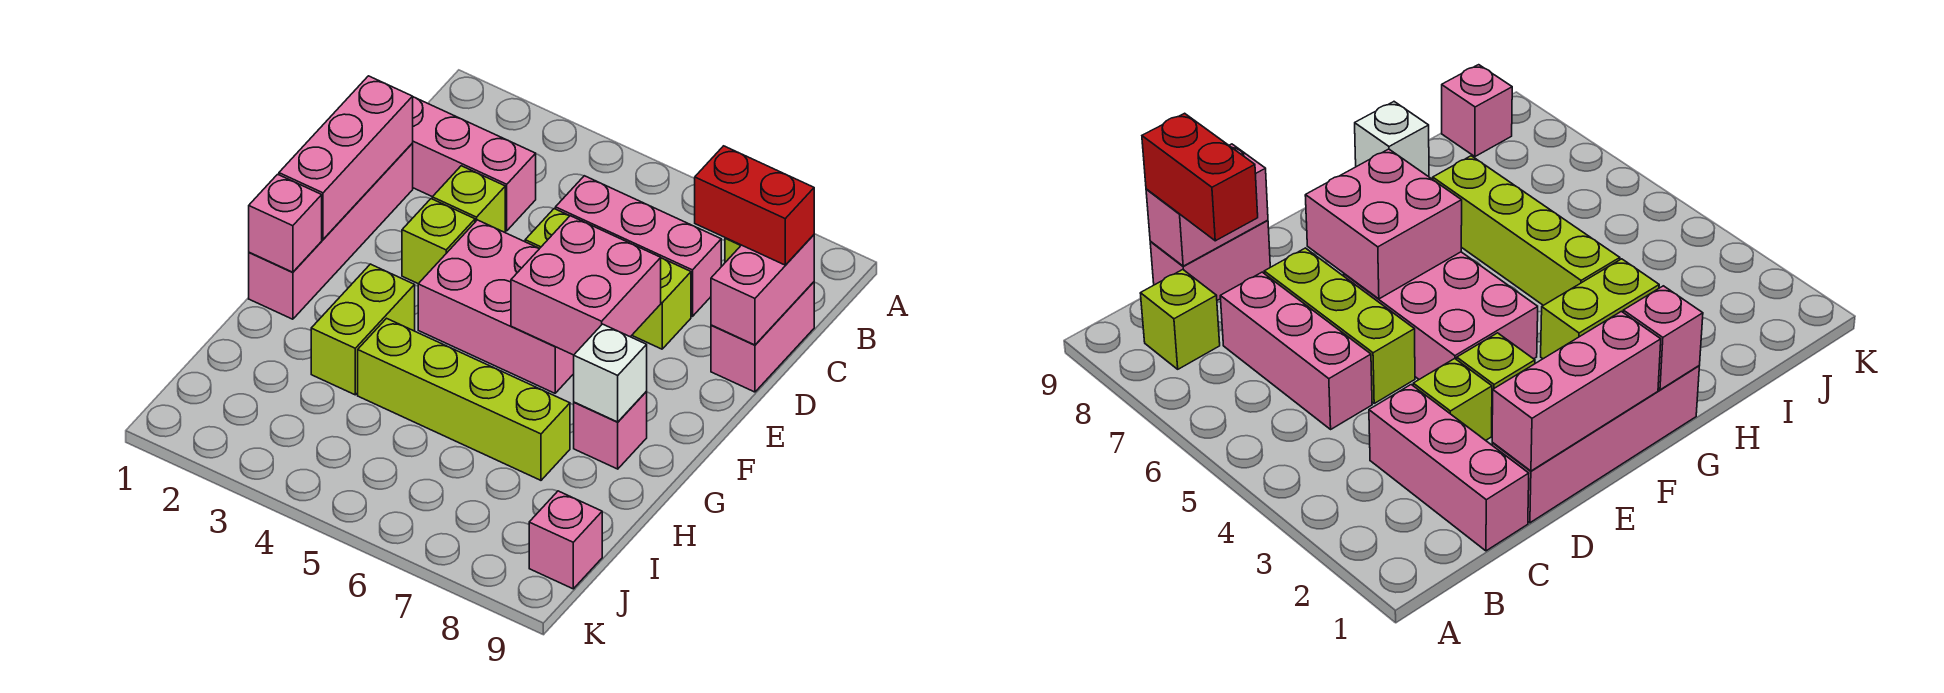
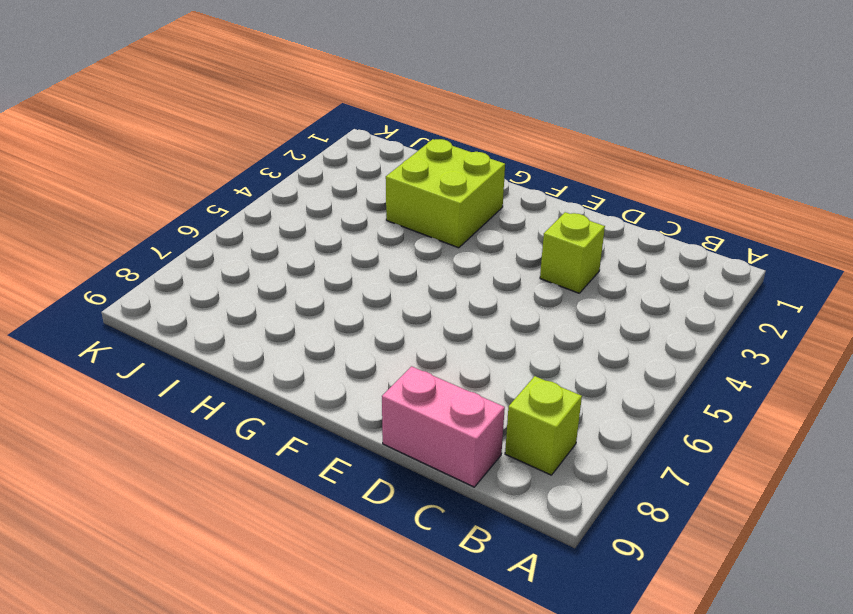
lime 2x2 brick [386,139,505,248] -> lime 1x2 brick [311,264,415,395]
none -> pink 1x3 brick [412,97,536,231]
none -> pink 1x3 brick [555,176,721,316]
none -> pink 1x4 brick [249,144,413,319]

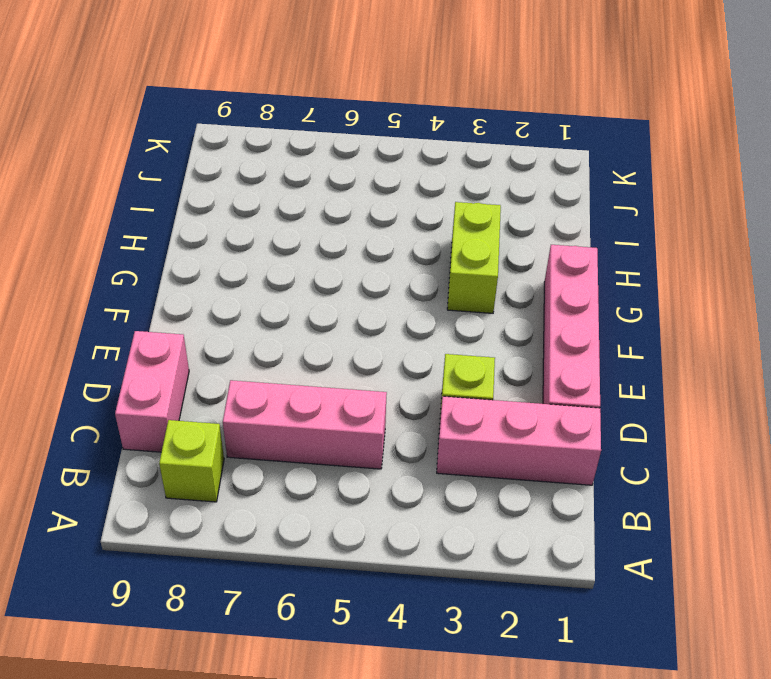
none -> lime 1x3 brick [525,209,691,349]
none -> lime 1x1 brick [402,199,475,284]
none -> pink 2x3 brick [418,220,574,393]

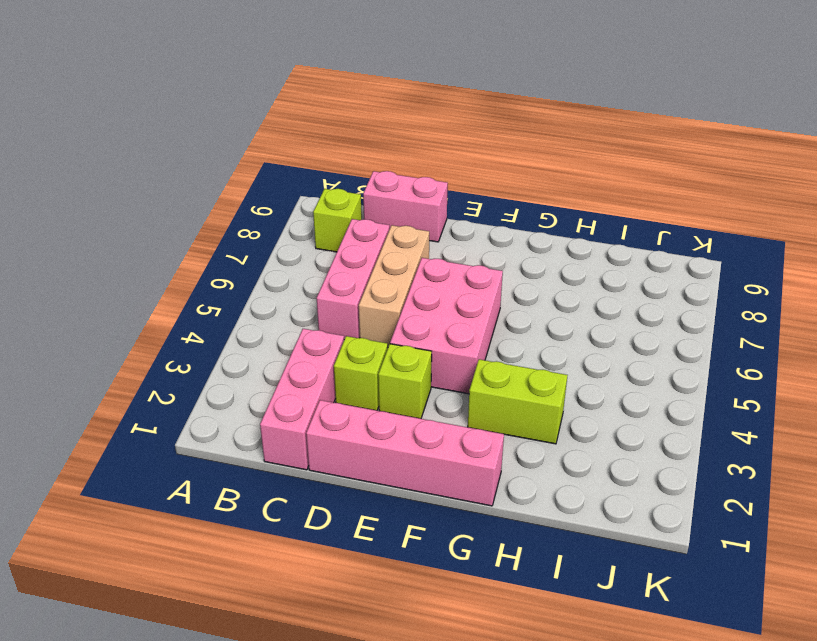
tan 1x3 brick [359,225,429,347] -> lime 1x3 brick [525,209,691,349]
none -> pink 1x1 brick [574,392,647,469]
none -> lime 1x4 brick [358,318,570,480]
none -> pink 1x1 brick [529,491,602,589]

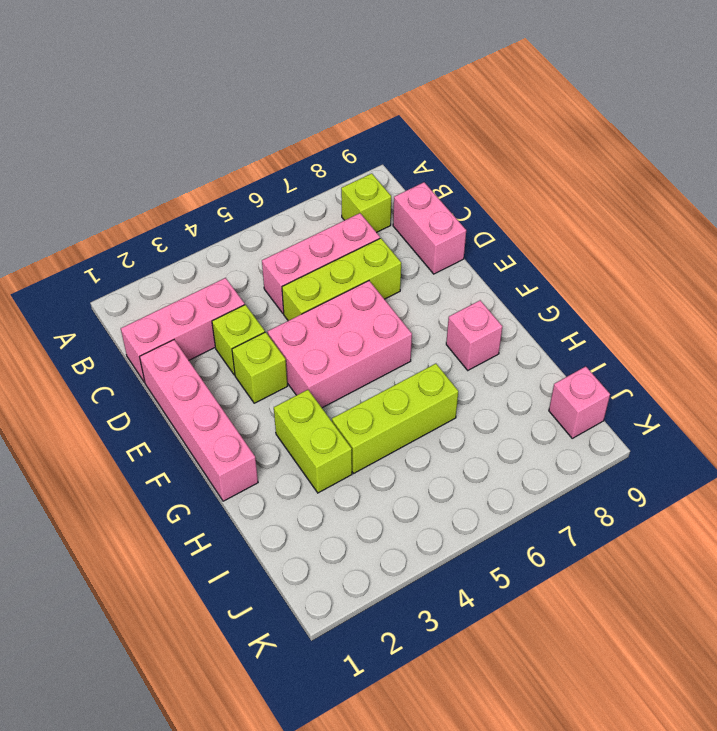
lime 1x3 brick [332,364,458,473] -> lime 1x4 brick [358,318,570,480]
none -> pink 1x2 brick [711,235,814,345]
none -> pink 1x3 brick [279,76,413,239]
none -> pink 2x2 brick [511,216,661,355]

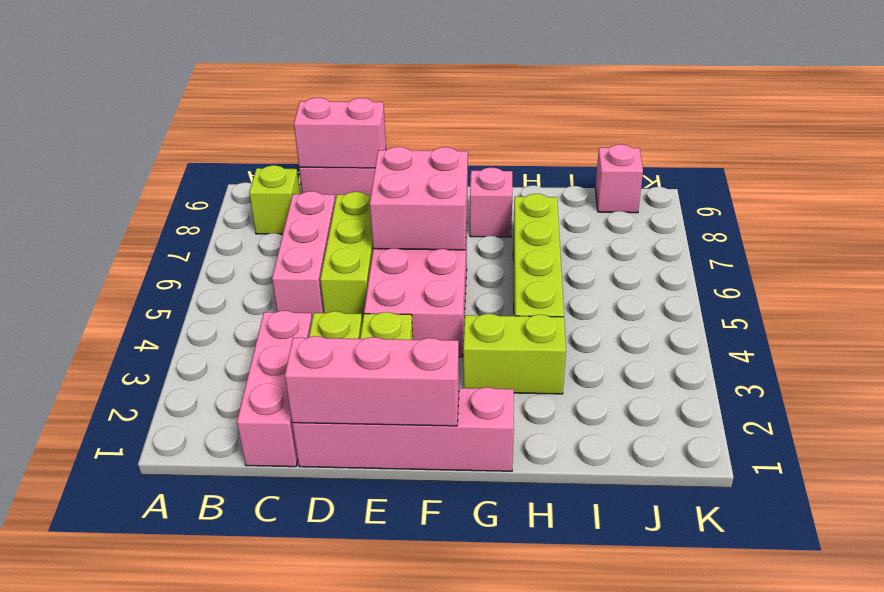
none -> pink 1x1 brick [249,174,322,272]
none -> white 1x1 brick [574,324,647,422]
none -> red 1x2 brick [695,146,814,265]

